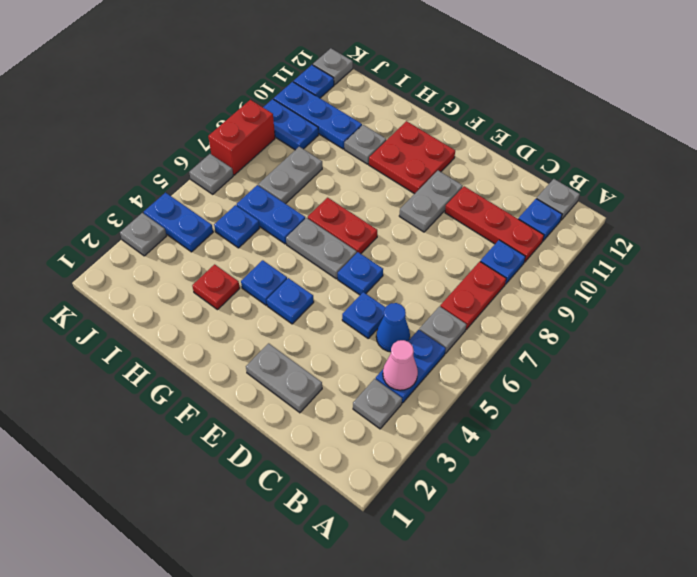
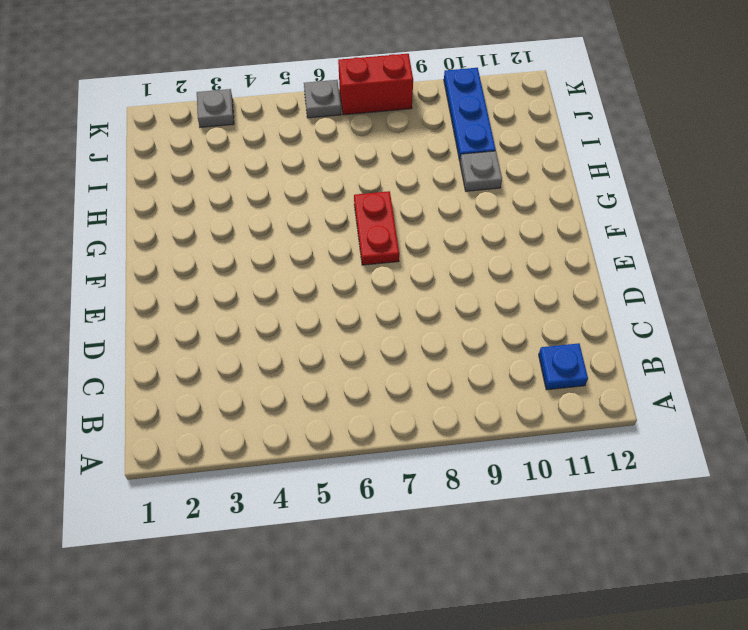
none -> grey 1x1 plate [353,379,402,429]
none -> blue 1x2 plate [376,330,446,403]
none -> grey 1x1 plate [419,306,466,353]
none -> red 1x2 plate [440,262,506,330]

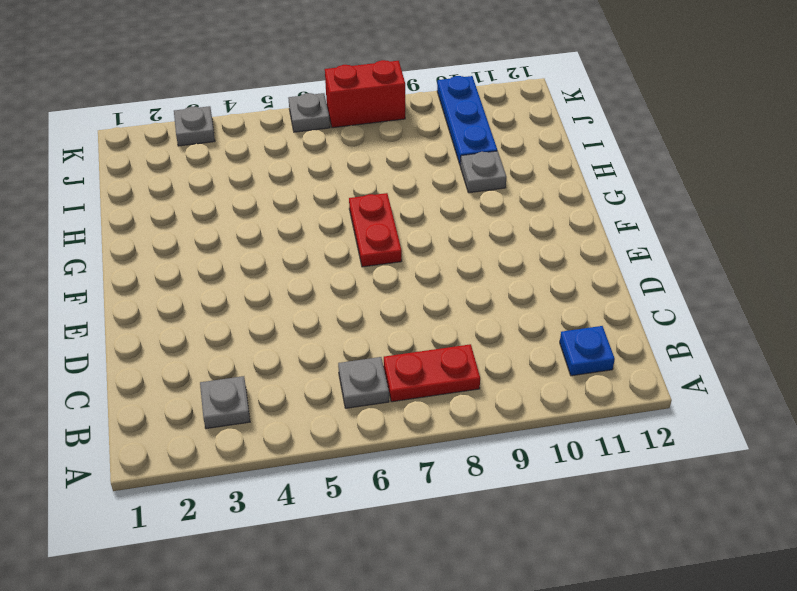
none -> blue 1x2 plate [376,330,446,403]
none -> blue 1x1 plate [480,240,525,284]
none -> red 1x3 plate [445,186,544,262]
none -> grey 1x1 plate [537,179,580,220]

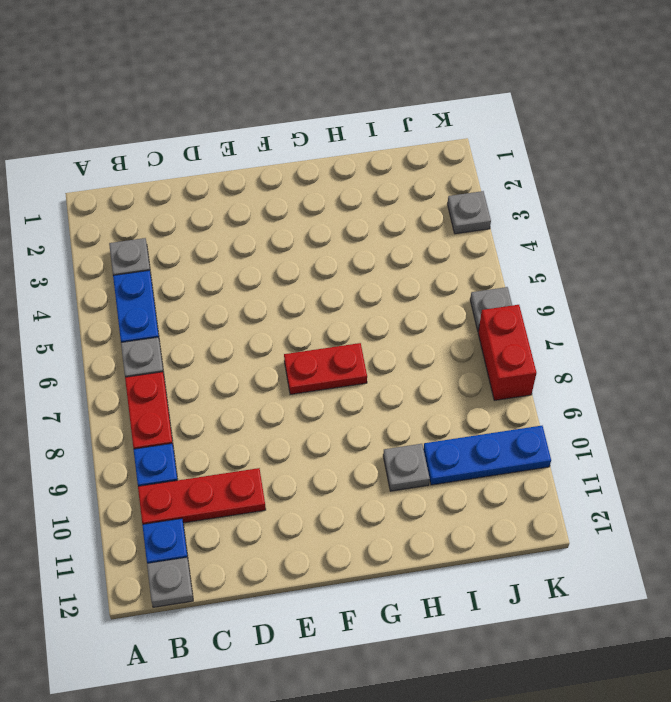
none -> blue 1x1 cone [376,303,410,352]
none -> grey 1x2 plate [246,343,322,413]
none -> blue 1x1 plate [342,292,386,338]
none -> blue 1x1 plate [338,252,383,295]

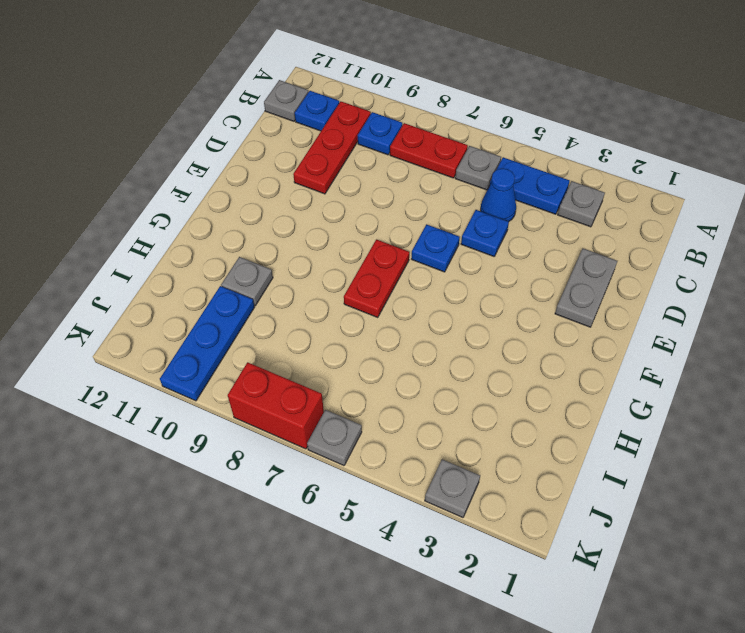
none -> grey 1x2 plate [399,171,463,232]
none -> blue 1x1 plate [267,278,314,324]
none -> grey 1x2 plate [286,218,357,279]
none -> red 2x2 plate [369,121,455,194]

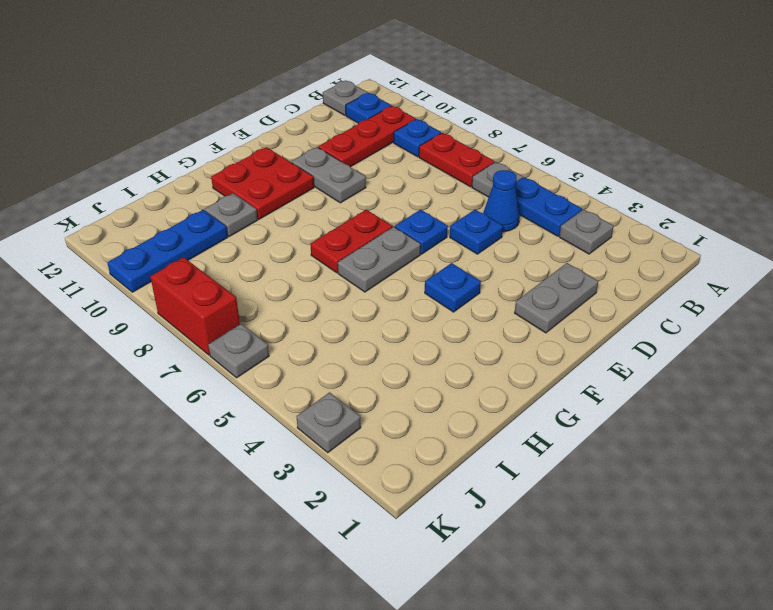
none -> blue 1x1 plate [241,260,287,305]
none -> red 1x1 plate [192,264,240,310]
none -> blue 1x2 plate [237,185,305,244]
none -> blue 1x1 plate [214,205,260,248]

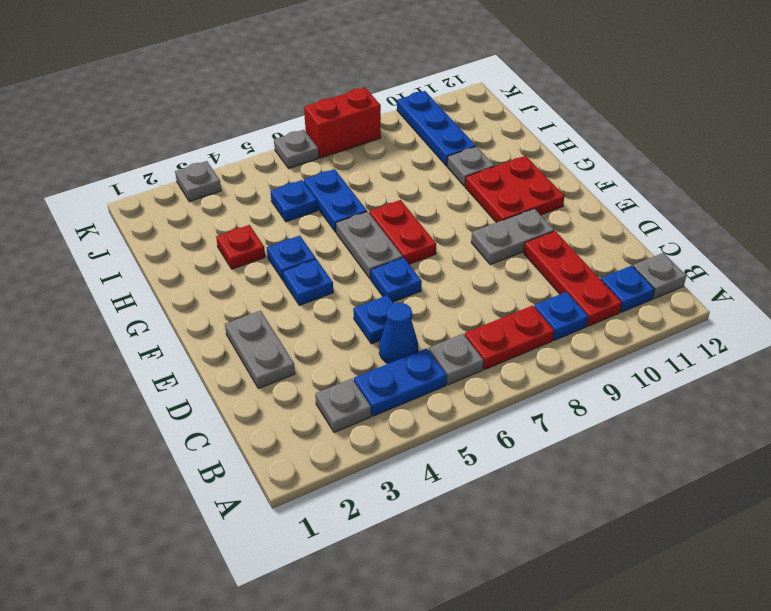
none -> grey 1x2 plate [258,147,322,204]
none -> blue 1x2 plate [144,193,213,252]
none -> blue 1x2 plate [263,99,319,150]
none -> blue 1x1 plate [294,65,334,98]

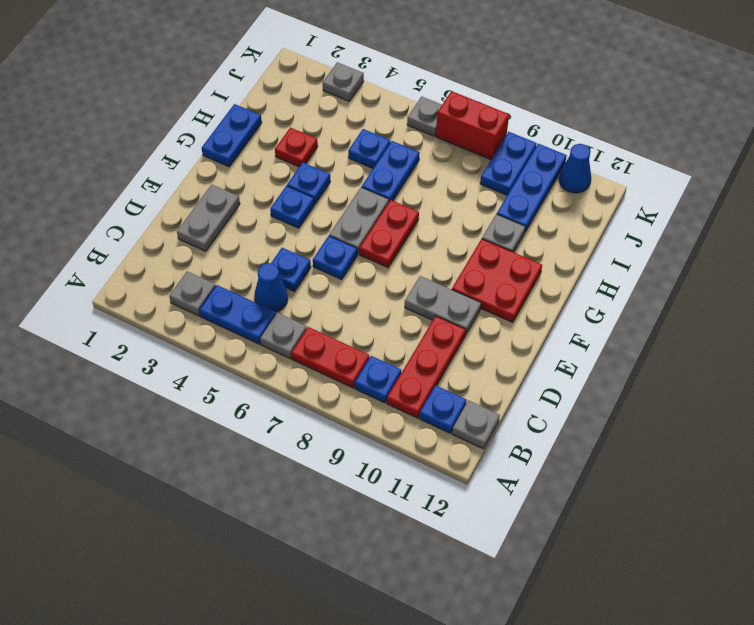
blue 1x2 plate [202,104,262,167] -> blue 1x2 plate moved to [144,193,213,252]
blue 1x1 cone [559,144,591,193] -> blue 1x1 plate [294,65,334,98]
none -> grey 1x2 plate [258,147,322,204]
none -> grey 1x1 plate [313,48,353,85]
none -> pink 1x1 cone [383,340,418,390]

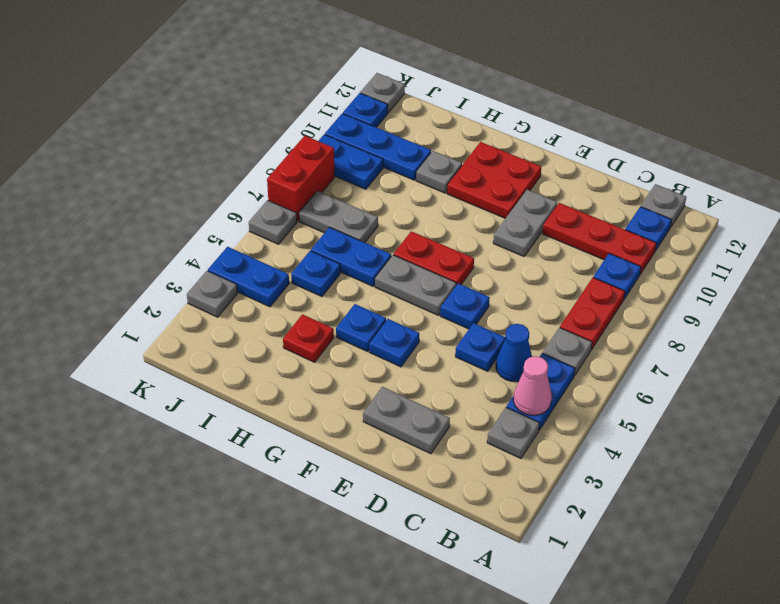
grey 1x2 plate [299,191,378,242] -> grey 1x2 plate turned to [258,147,322,204]

